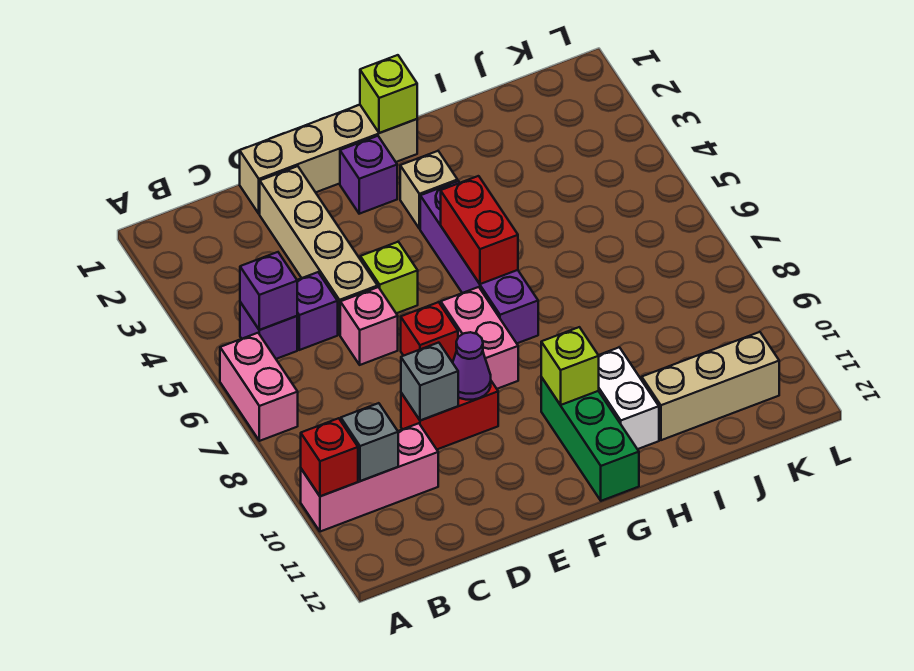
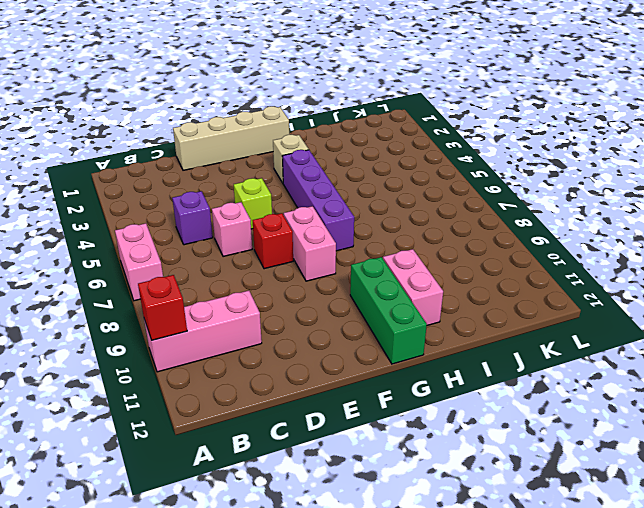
pink 1x2 brick [383,249,443,325] -> white 1x2 brick [599,347,659,449]
none -> purple 1x1 brick [240,302,297,359]
none -> tan 1x4 brick [260,166,378,335]
none -> red 1x2 brick [401,381,498,449]

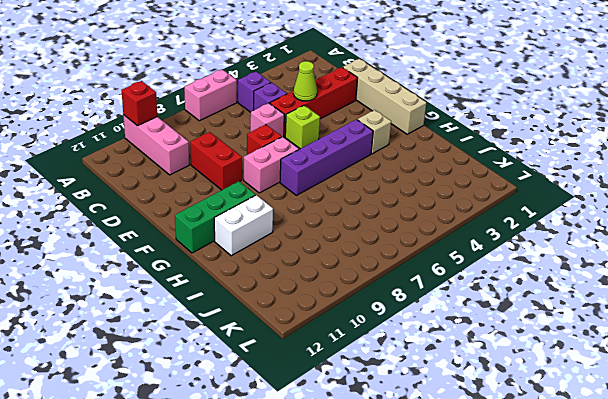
red 1x4 brick [270,67,357,137] -> tan 1x4 brick [260,166,378,335]
lime 1x1 cone [293,61,317,101] -> none
none -> purple 1x1 brick [340,136,397,214]
none -> tan 1x3 brick [642,332,779,440]
none -> purple 1x1 brick [240,252,297,330]

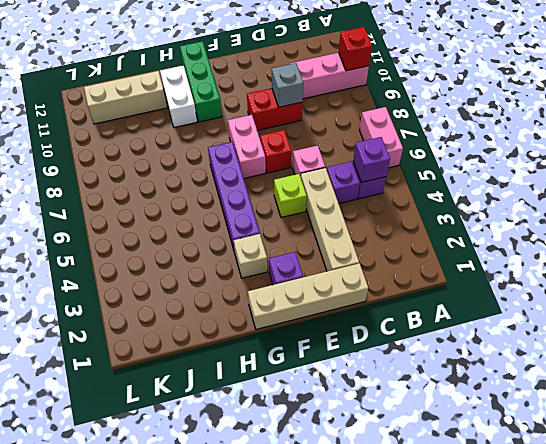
none -> grey 1x1 brick [341,403,398,481]
none -> purple 1x1 cone [453,332,491,400]
none -> lime 1x1 brick [360,55,417,133]

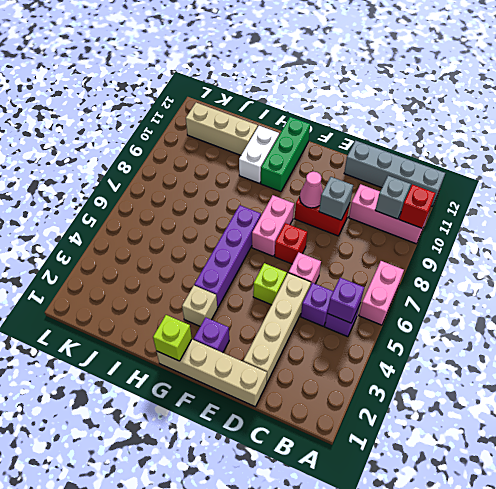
grey 1x4 brick [344,141,445,206] -> none
pink 1x1 cone [300,172,323,208] -> purple 1x1 cone [453,332,491,400]
none -> red 1x2 brick [441,176,518,284]
none -> lime 1x1 brick [541,327,599,405]

